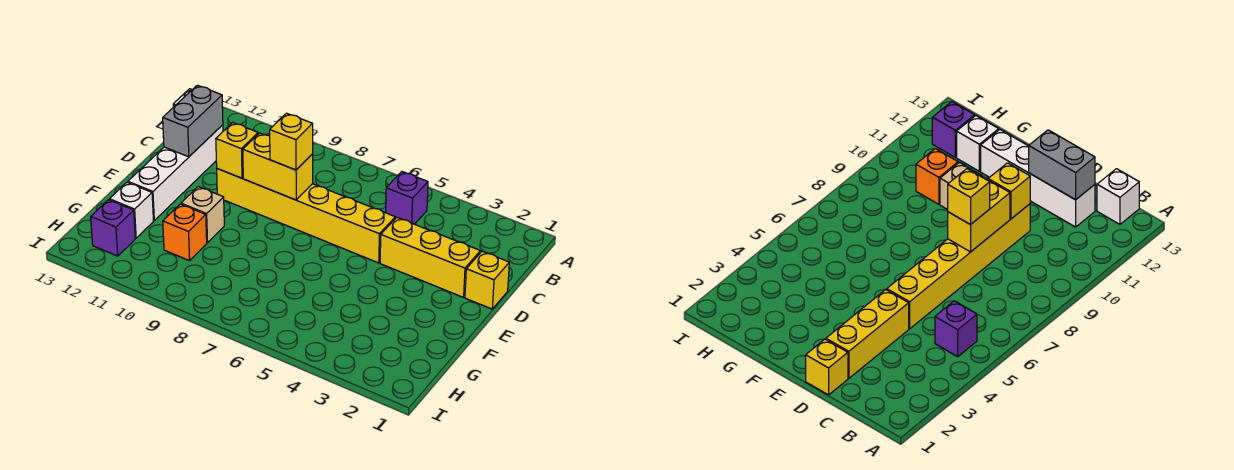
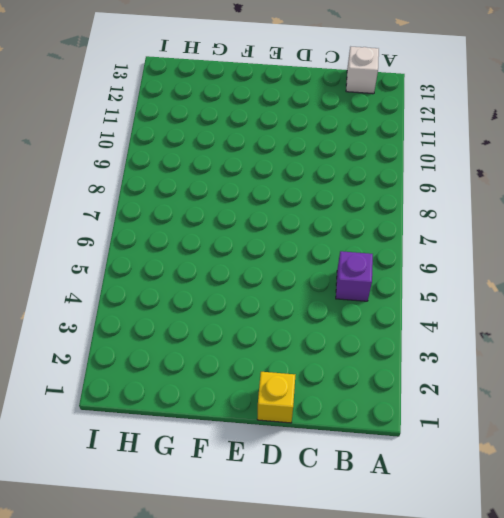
none -> white 1x4 brick [128,125,223,220]
none -> yellow 1x3 brick [380,217,480,297]
none -> yellow 1x6 brick [217,169,395,263]

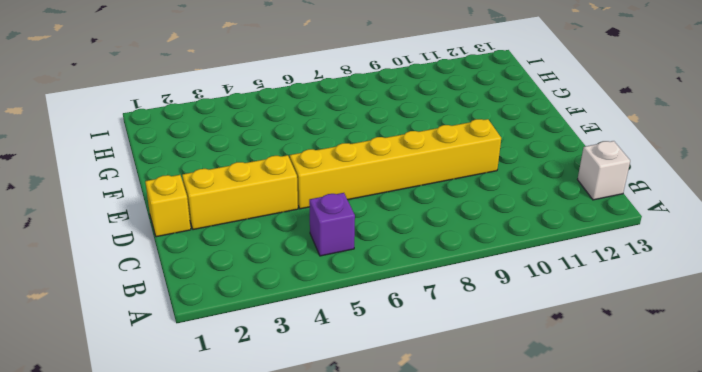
none -> white 1x4 brick [128,125,223,220]
none -> tan 1x1 brick [181,187,224,243]
none -> orange 1x1 brick [163,204,207,261]

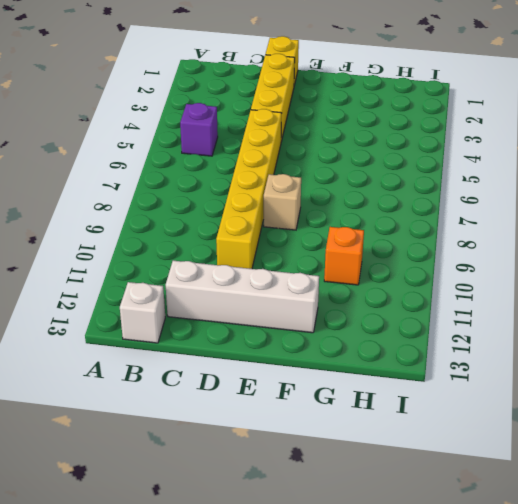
tan 1x1 brick [264,174,301,230] -> tan 1x1 brick moved to [181,187,224,243]
none -> white 1x1 brick [109,182,153,238]
none -> purple 1x1 brick [91,200,135,256]
none -> grey 1x2 brick [163,85,223,157]

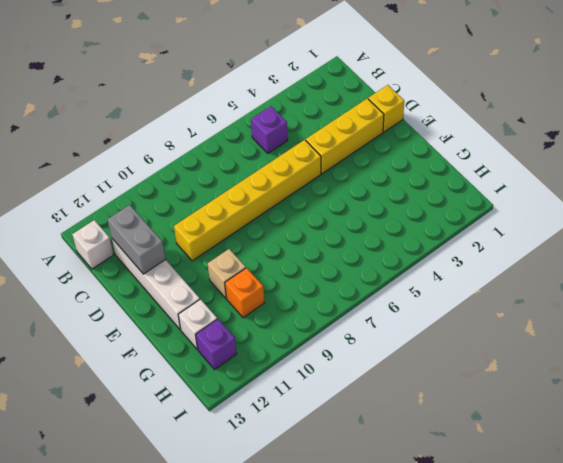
none -> yellow 1x2 brick [243,133,313,200]
none -> yellow 1x1 brick [216,122,258,178]
none -> yellow 1x1 brick [270,113,313,170]

